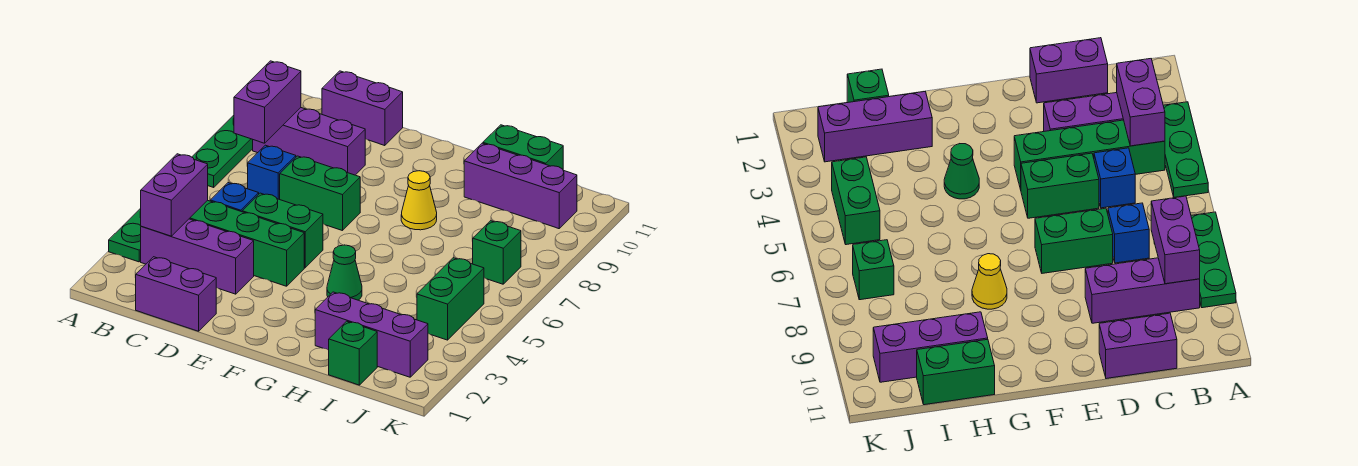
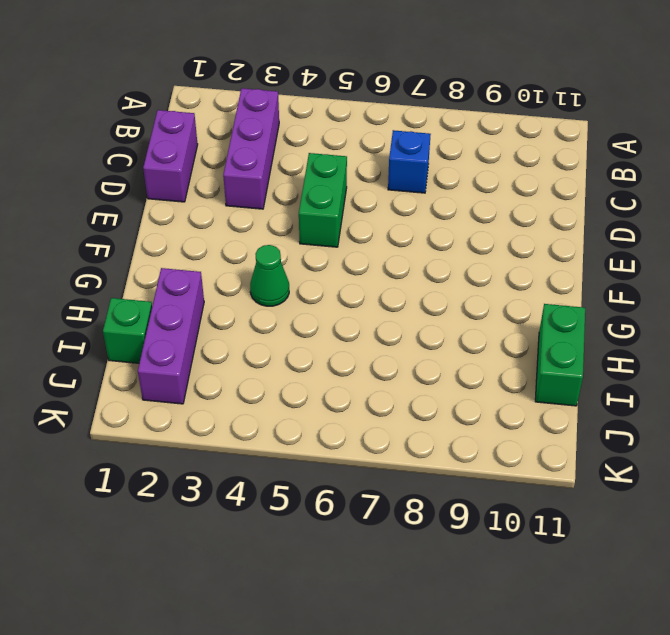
none -> green 1x3 plate [109,208,141,262]
none -> green 1x3 plate [192,115,253,187]
none -> green 1x4 brick [189,200,304,286]

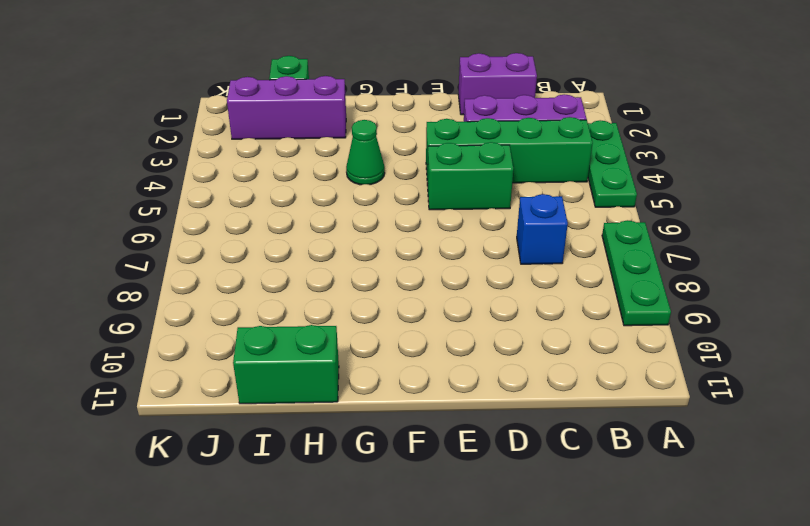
none -> purple 1x3 brick [253,108,365,175]
none -> blue 1x1 brick [210,183,259,212]
none -> purple 1x2 brick [322,71,403,146]

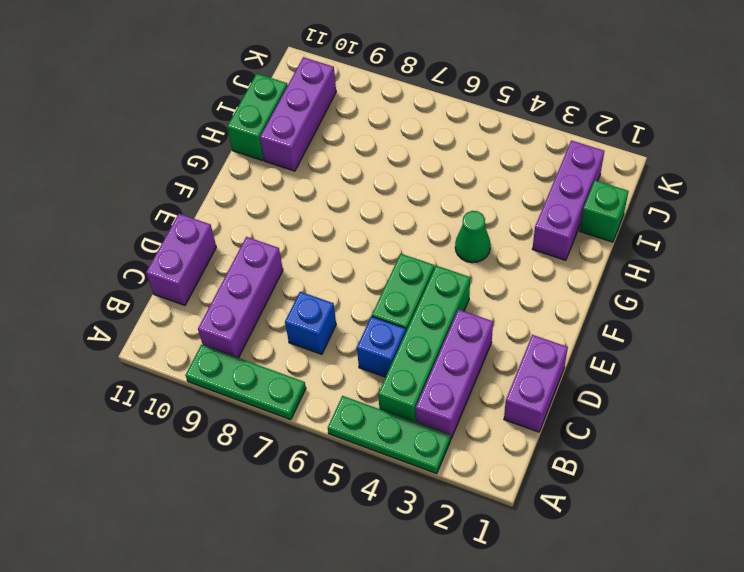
none -> green 1x2 brick [280,156,360,231]
none -> yellow 1x1 cone [401,171,437,230]
none -> green 1x2 brick [417,258,484,340]

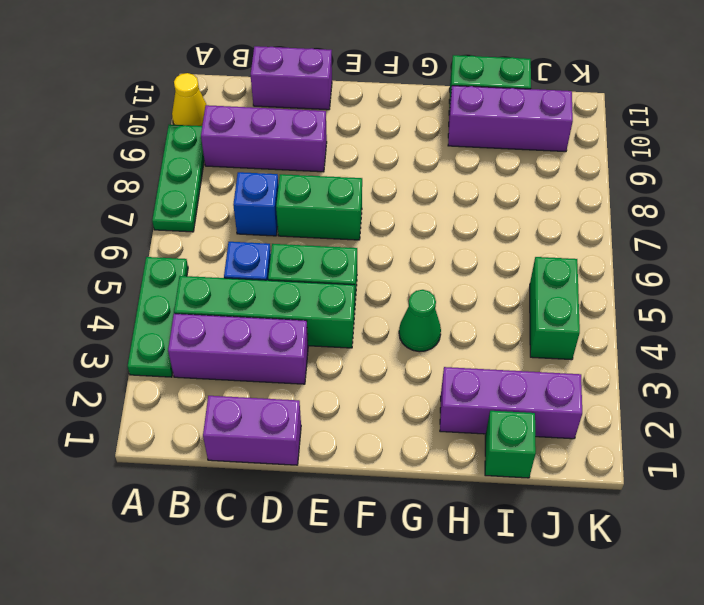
yellow 1x1 cone [172,73,206,126] -> yellow 1x1 cone moved to [401,171,437,230]
none -> green 1x1 brick [473,221,521,284]
none -> purple 1x2 brick [140,154,208,236]
none -> purple 1x2 brick [234,61,301,143]

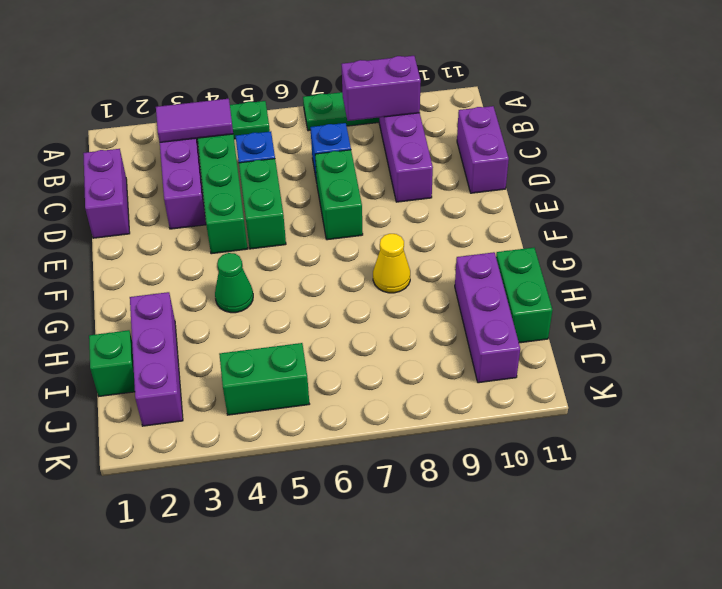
purple 1x2 tile [156,99,233,142] -> purple 1x2 brick [140,154,208,236]
none -> green 1x1 brick [473,221,521,284]

